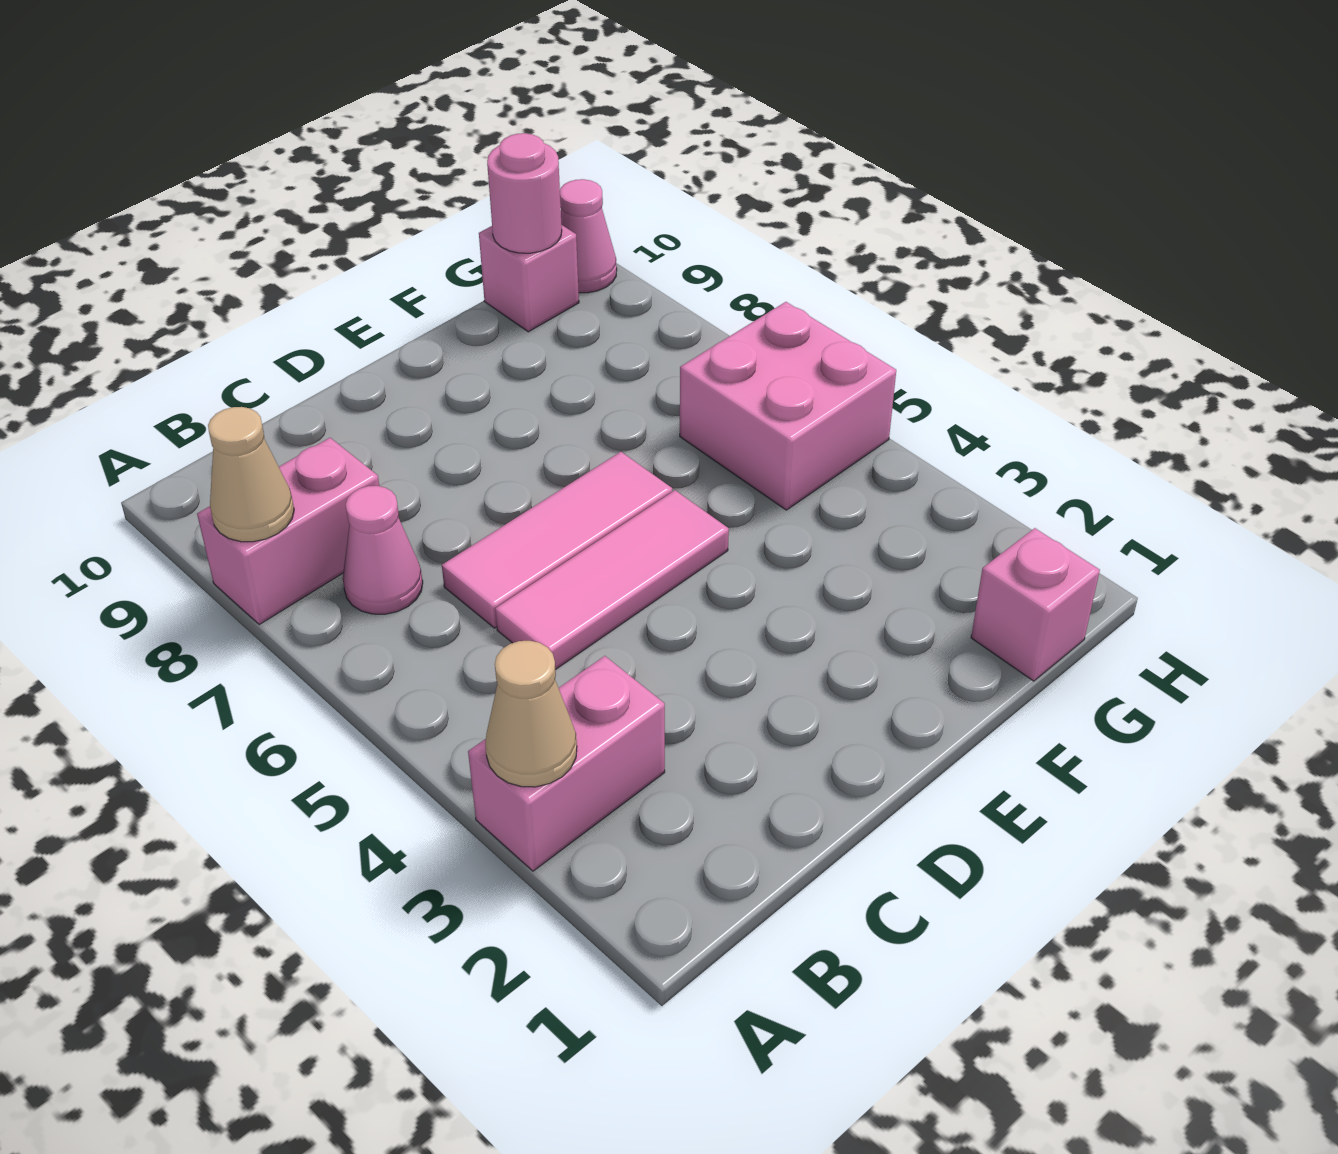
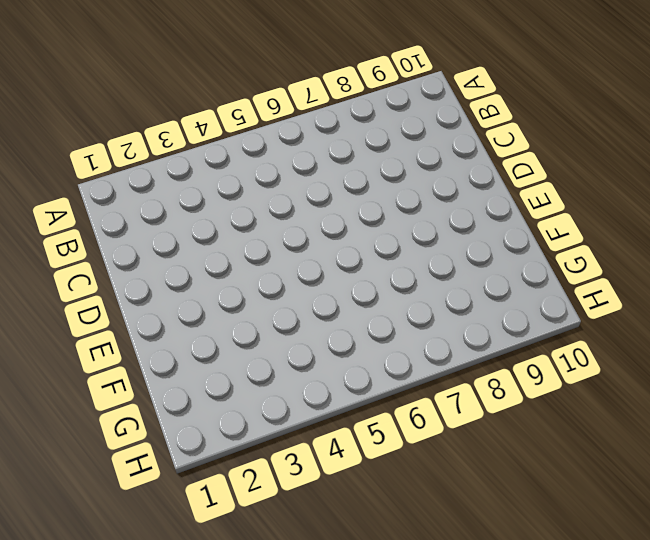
none -> pink 1x2 brick [468,656,665,871]
none -> pink 1x2 brick [197,438,379,625]
none -> pink 1x1 cone [343,486,423,614]

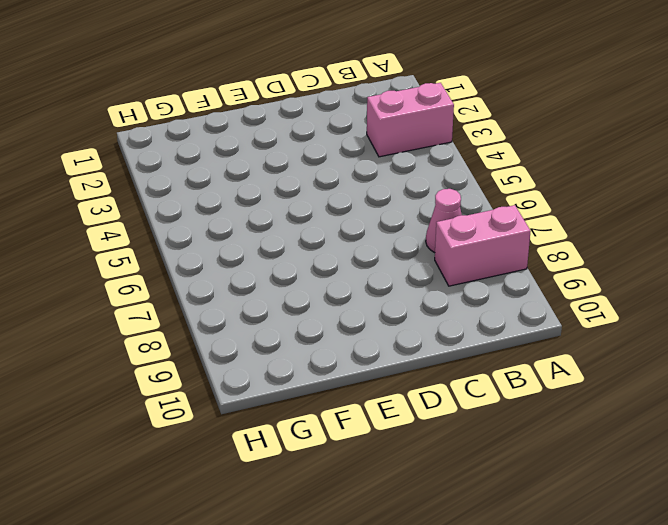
none -> pink 1x3 tile [495,490,729,670]
none -> pink 1x3 tile [442,452,672,628]
none -> pink 1x1 brick [971,528,1100,681]

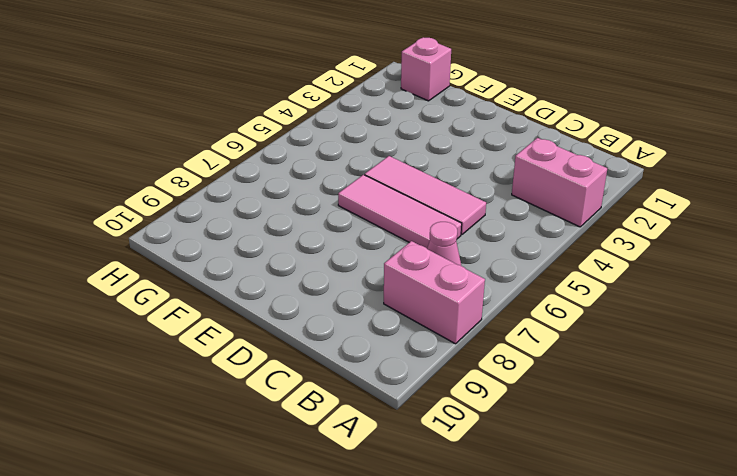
none -> pink 2x2 brick [680,302,896,510]
none -> pink 1x1 brick [479,225,579,332]
none -> pink 1x1 cone [560,179,617,293]

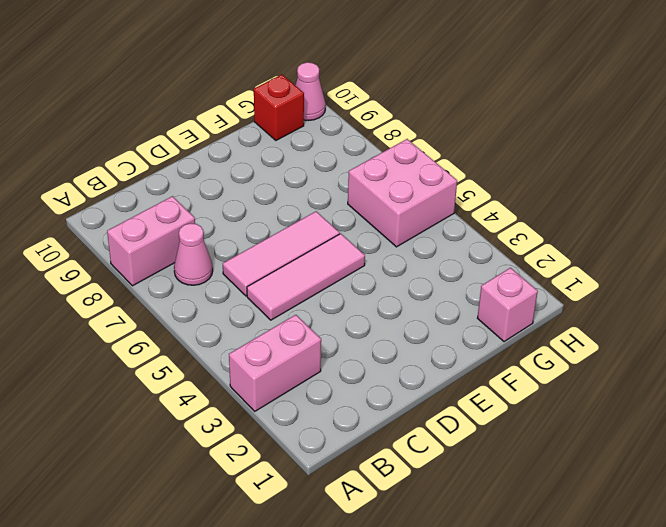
red 1x1 brick [254,75,304,140] -> pink 1x1 brick [479,225,579,332]
none -> tan 1x1 cone [485,641,577,787]
none -> tan 1x1 cone [208,407,294,542]
none -> pink 1x1 round brick [487,133,562,253]

